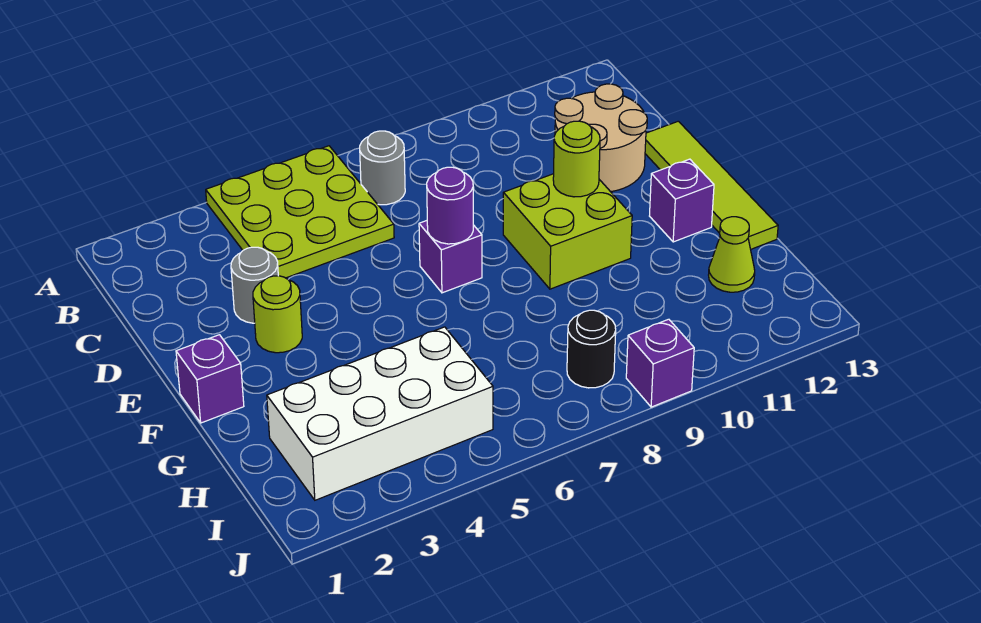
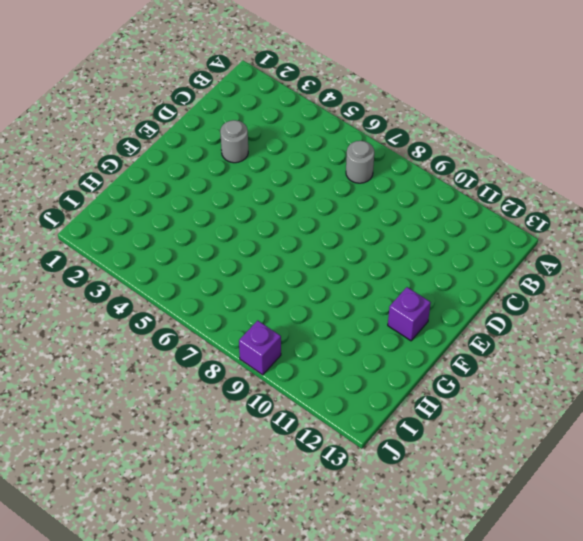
none -> lime 3x3 plate [206,146,394,278]
none -> tan 2x2 round brick [555,84,647,192]
none -> lime 1x4 tile [645,121,778,249]

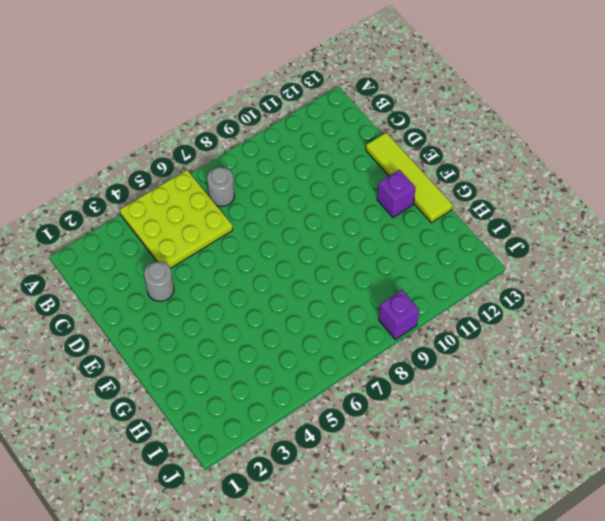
none -> tan 2x2 round brick [555,84,647,192]
none -> lime 1x1 round brick [253,276,302,353]
none -> purple 1x1 brick [419,221,482,293]

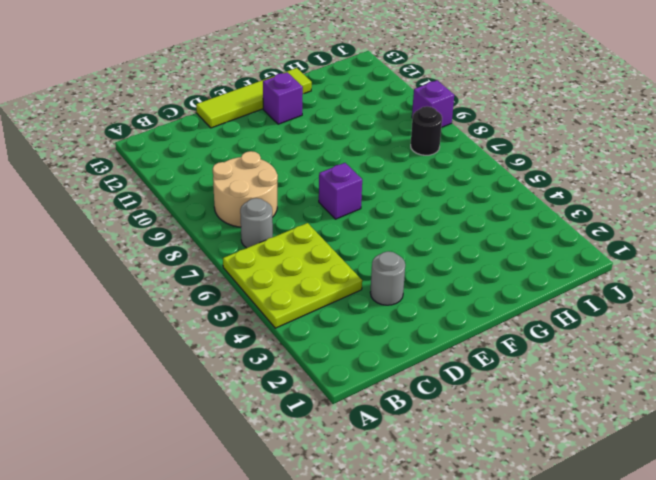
tan 2x2 round brick [213,151,278,227] -> tan 2x2 round brick moved to [555,84,647,192]
none -> lime 1x1 round brick [253,276,302,353]
none -> lime 2x2 brick [503,174,632,289]
none -> purple 1x1 brick [176,335,244,423]

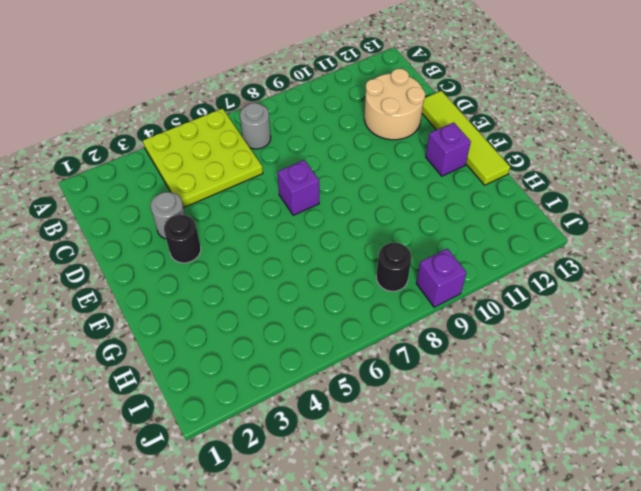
black 1x1 round brick [164,215,201,263] -> lime 1x1 round brick [253,276,302,353]
none -> lime 2x2 brick [503,174,632,289]
none -> purple 1x1 brick [176,335,244,423]
none -> white 2x4 brick [267,327,493,500]

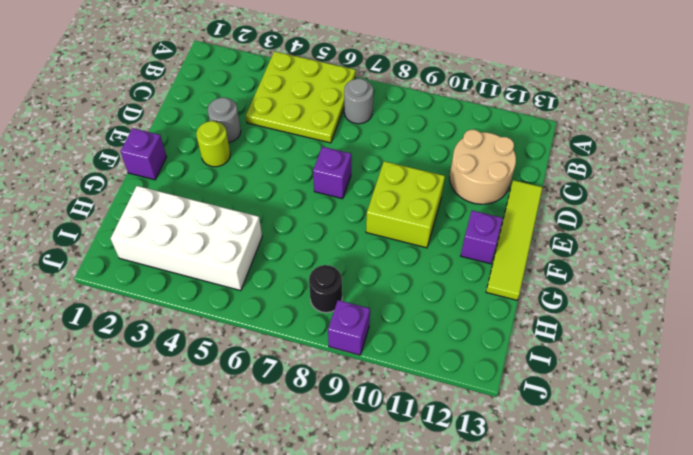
none -> lime 1x1 cone [709,217,755,292]
none -> purple 1x1 round brick [427,167,473,244]
none -> lime 1x1 round brick [553,121,600,197]

